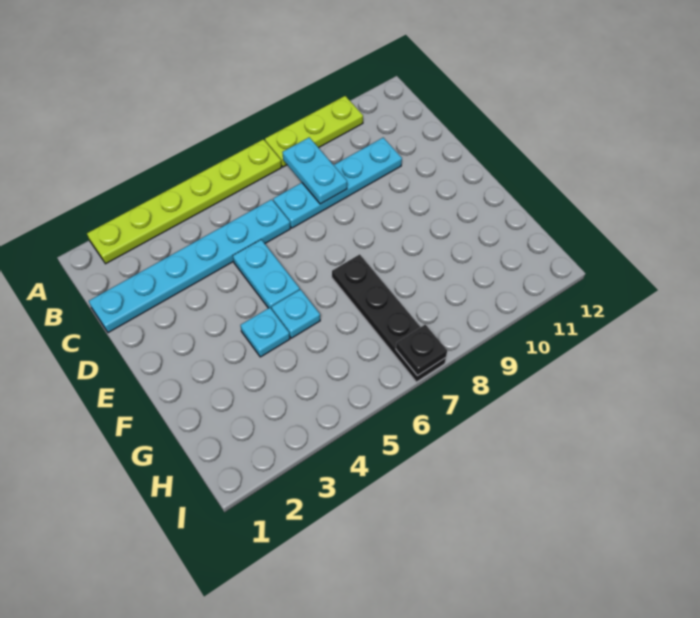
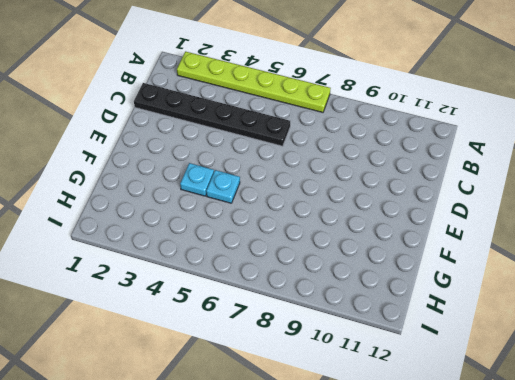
black 1x6 plate [134,83,290,146] -> cyan 1x6 plate [89,199,290,333]
none -> lime 1x3 plate [265,96,363,167]
none -> cyan 1x4 plate [273,138,402,228]

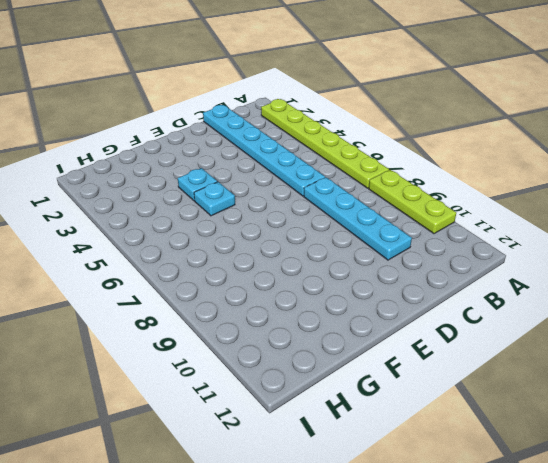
none -> cyan 1x2 plate [233,240,300,309]
none -> black 1x4 plate [332,254,446,382]

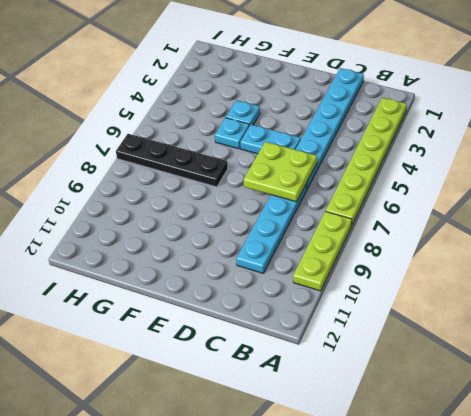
lime 2x2 plate [244,142,317,202] -> none
none -> cyan 1x2 plate [282,137,347,204]
none -> black 1x1 plate [396,325,447,376]

